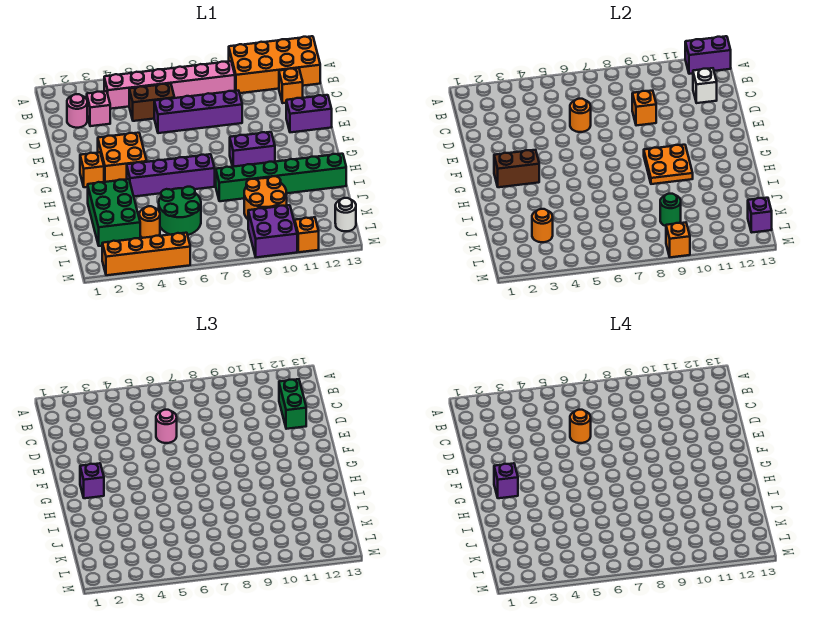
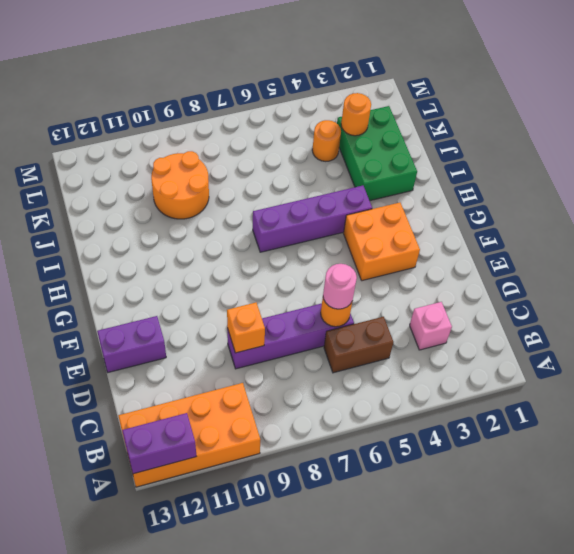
none -> pink 1x6 brick [104,61,235,109]
none -> pink 1x1 round brick [67,94,87,128]
none -> orange 1x1 brick [279,68,303,103]
none -> orange 1x1 brick [80,152,104,187]

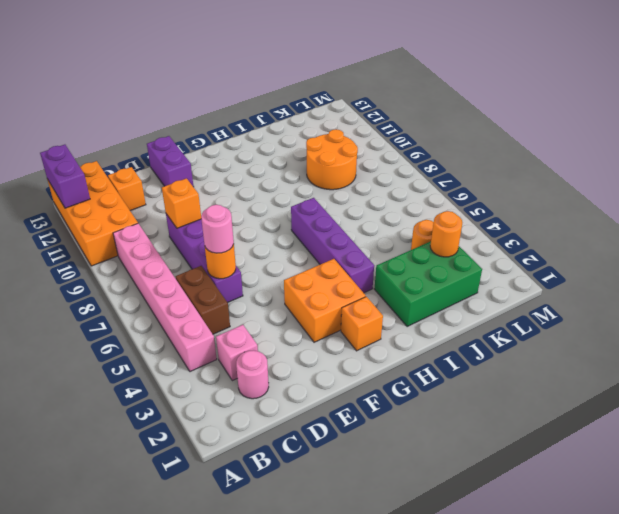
none -> purple 1x2 brick [230,132,275,167]
none -> green 1x6 brick [216,154,346,201]
none -> green 2x2 round brick [159,187,201,235]
none -> purple 2x2 brick [248,205,297,257]

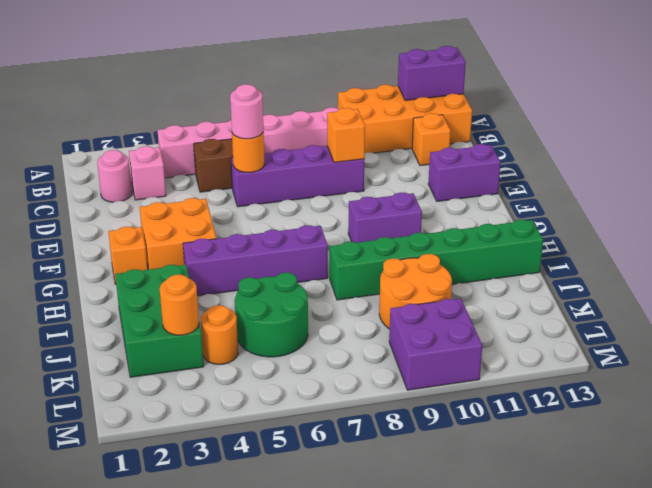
none -> white 1x1 round brick [335,198,356,231]
none -> orange 1x4 brick [102,233,190,275]
none -> orange 1x1 brick [295,217,319,252]
none -> white 1x1 brick [693,68,717,103]

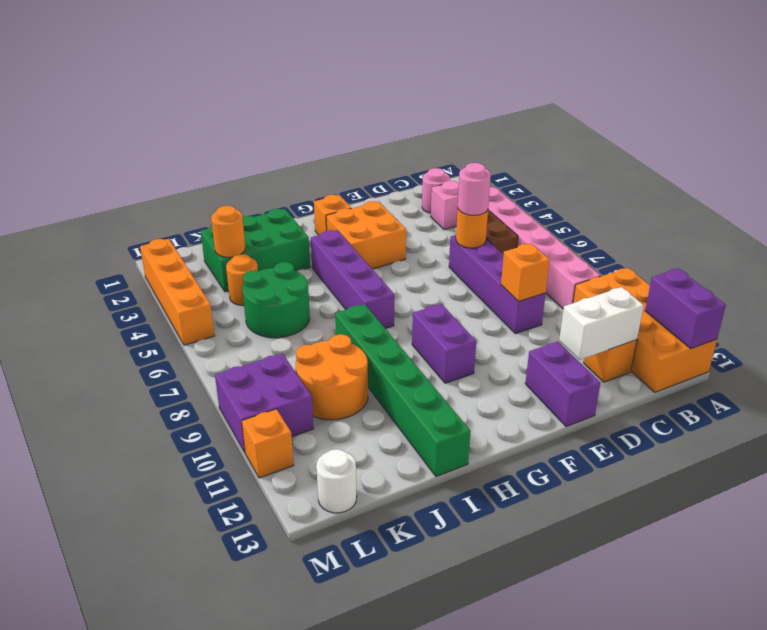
white 1x2 brick [559,287,644,360] -> white 1x1 brick [693,68,717,103]
none -> brown 1x2 brick [494,150,539,187]
none -> orange 2x2 plate [644,145,693,184]
none -> green 1x1 round brick [660,194,681,226]
none -> purple 1x1 brick [748,198,772,232]

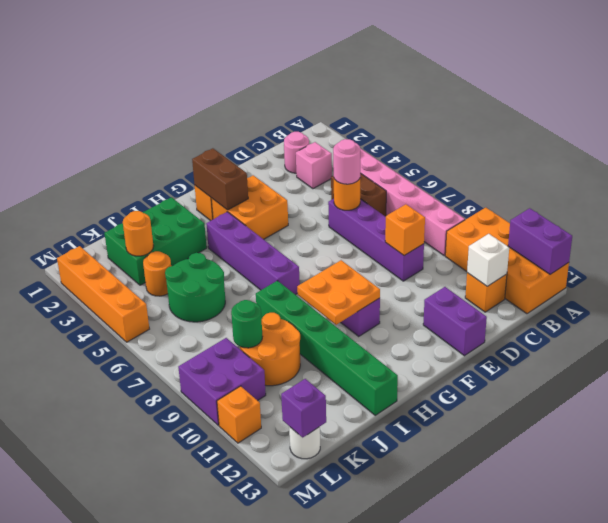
none -> orange 1x1 brick [666,222,690,257]
none -> green 1x2 brick [279,379,306,429]
none -> purple 1x1 brick [80,463,104,498]
none -> orange 1x1 round brick [570,410,591,443]

